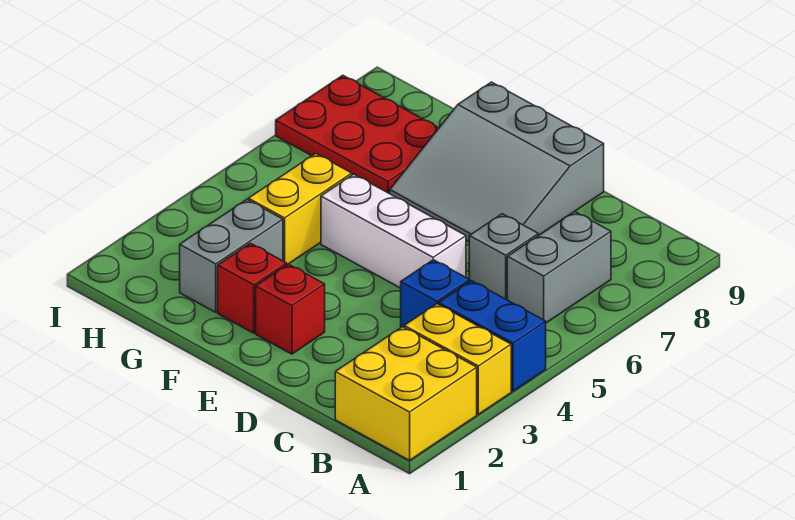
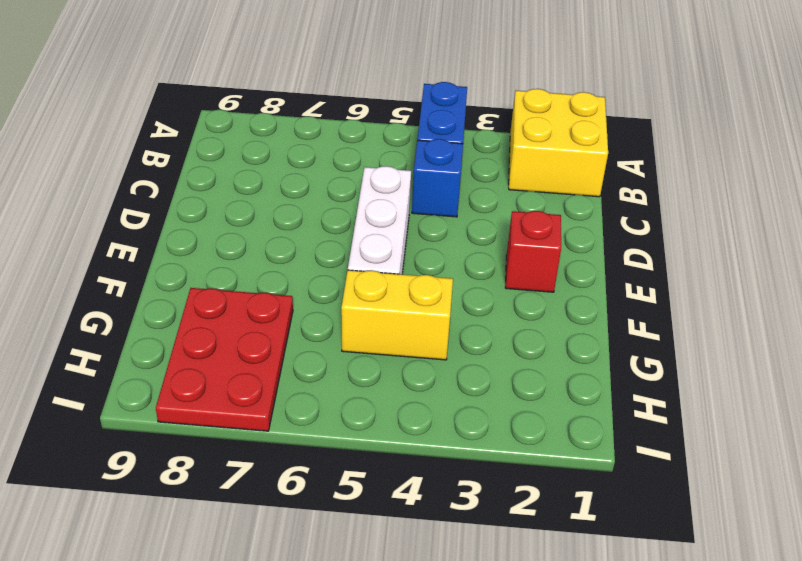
none -> yellow 1x2 brick [404,304,511,414]
none -> grey 1x2 brick [507,212,611,323]
none -> grey 1x1 brick [469,214,538,300]

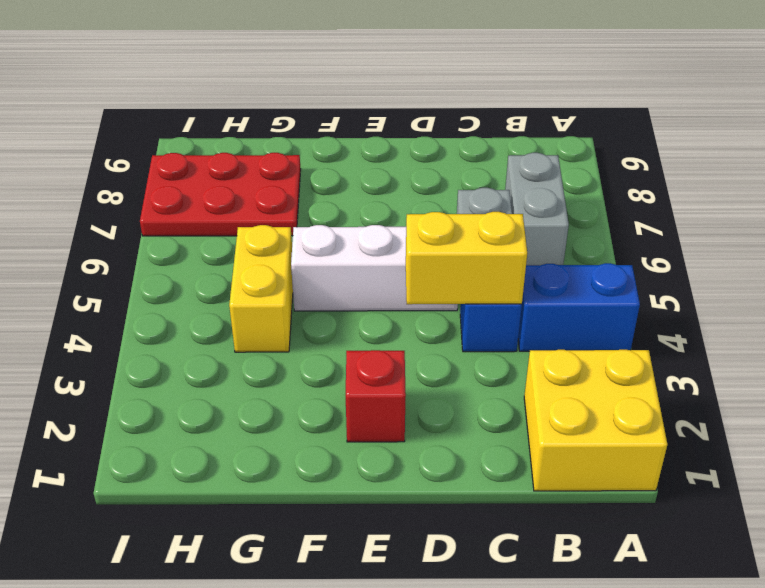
yellow 1x2 brick [406,212,527,304] -> yellow 1x2 brick moved to [404,304,511,414]
none -> grey 3x3 slope [390,82,604,242]
none -> red 1x1 brick [218,243,287,333]
none -> grey 1x2 brick [180,199,283,312]

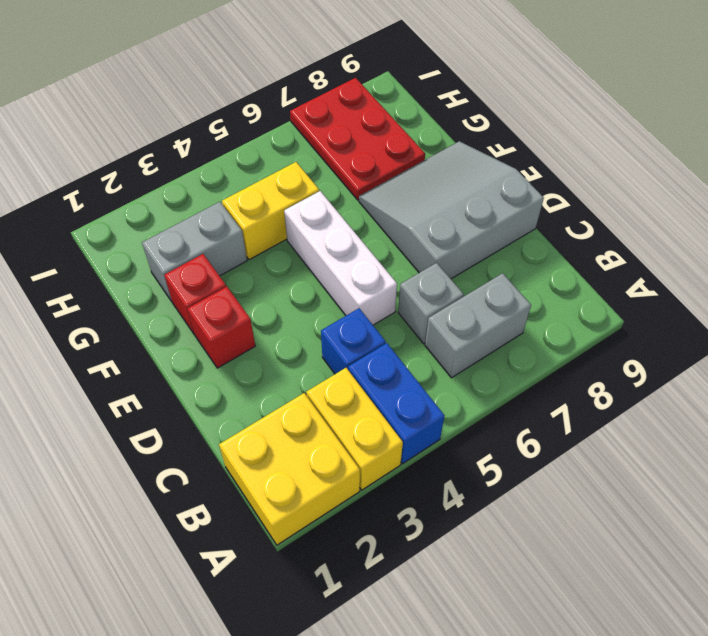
grey 3x3 slope [359,141,544,279] -> grey 3x3 slope turned to [390,82,604,242]

